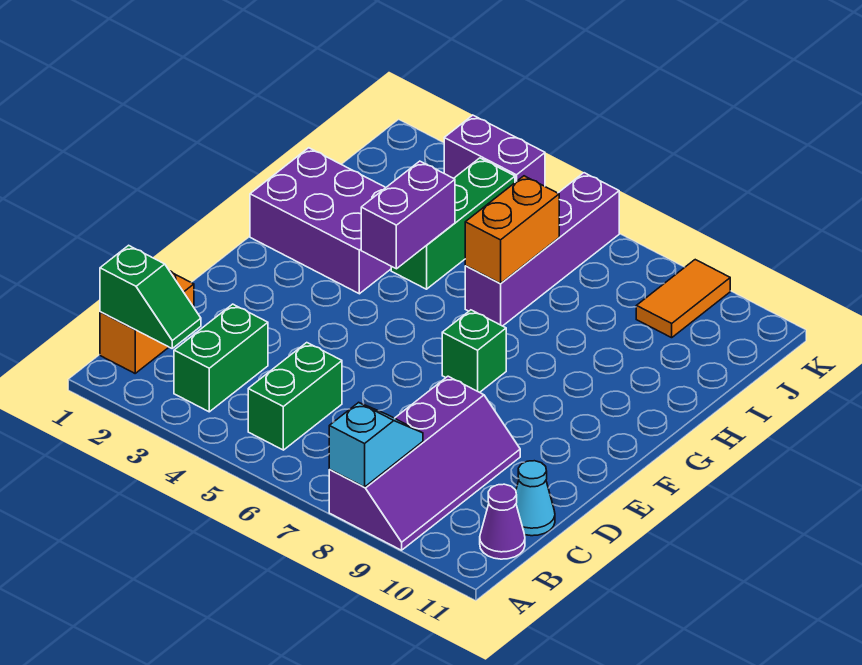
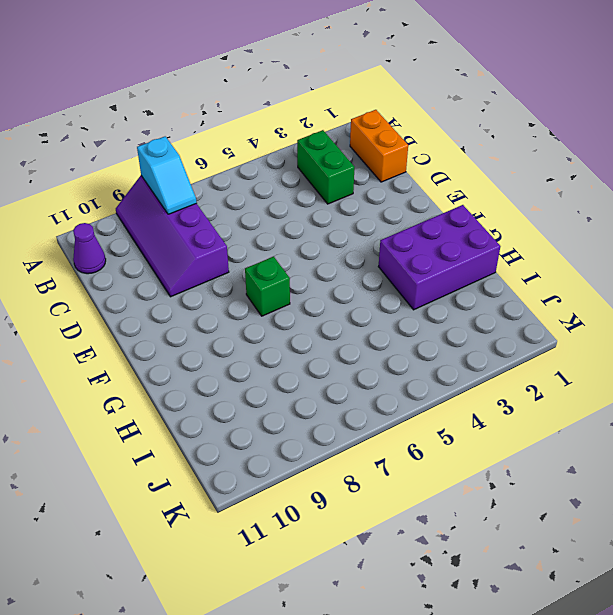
none -> green 1x2 brick [248,343,342,450]
none -> cyan 1x1 cone [516,461,555,536]
none -> green 1x3 brick [391,158,515,289]

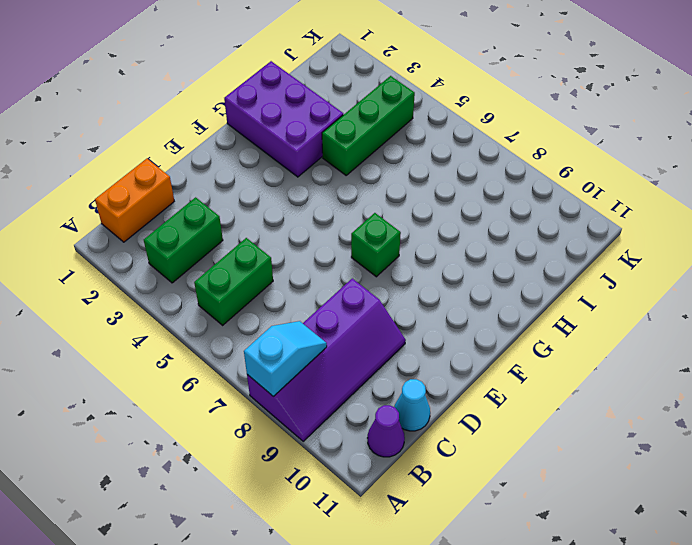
none -> purple 1x4 brick [465,173,619,326]
none -> orange 1x2 tile [636,260,730,338]
none -> purple 1x2 brick [444,115,545,186]

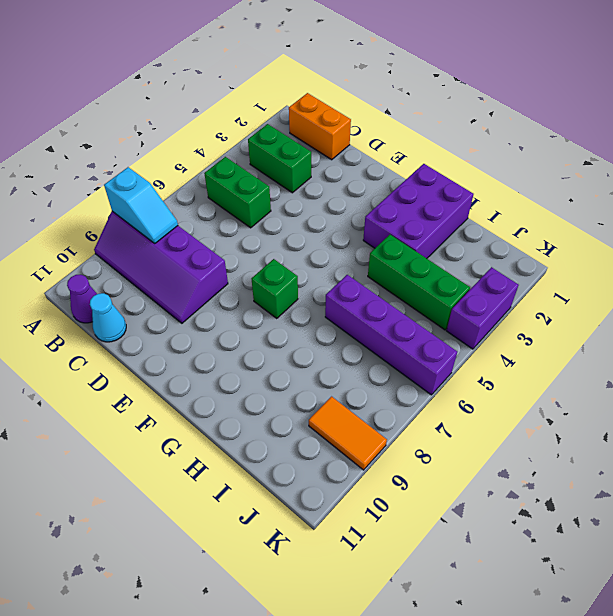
none -> green 1x2 slope [100,245,201,348]
none -> purple 1x2 brick [361,161,455,269]
none -> orange 1x2 brick [465,176,559,283]

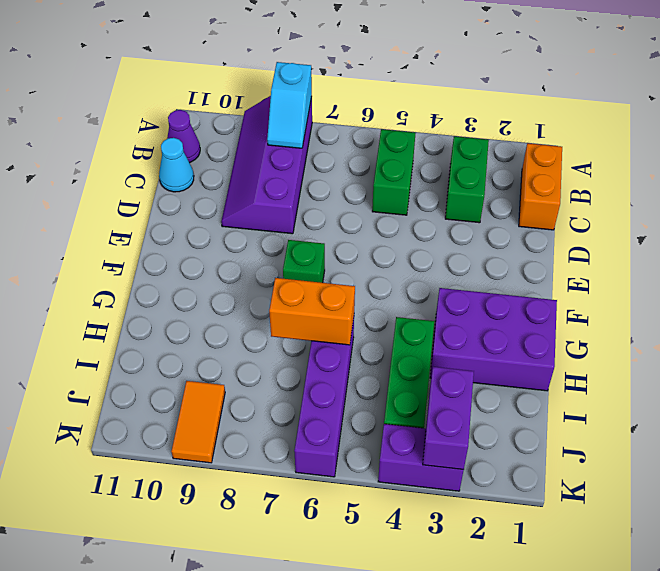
orange 1x2 brick [269,278,355,345] -> orange 1x2 brick turned to [465,176,559,283]
purple 1x2 brick [423,367,474,469] -> purple 1x2 brick moved to [361,161,455,269]
none -> green 1x2 slope [100,245,201,348]

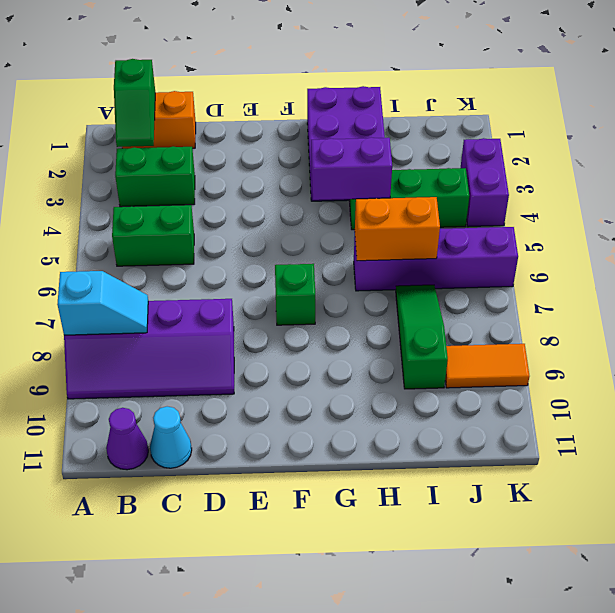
green 1x3 slope [396,285,448,389] -> none

